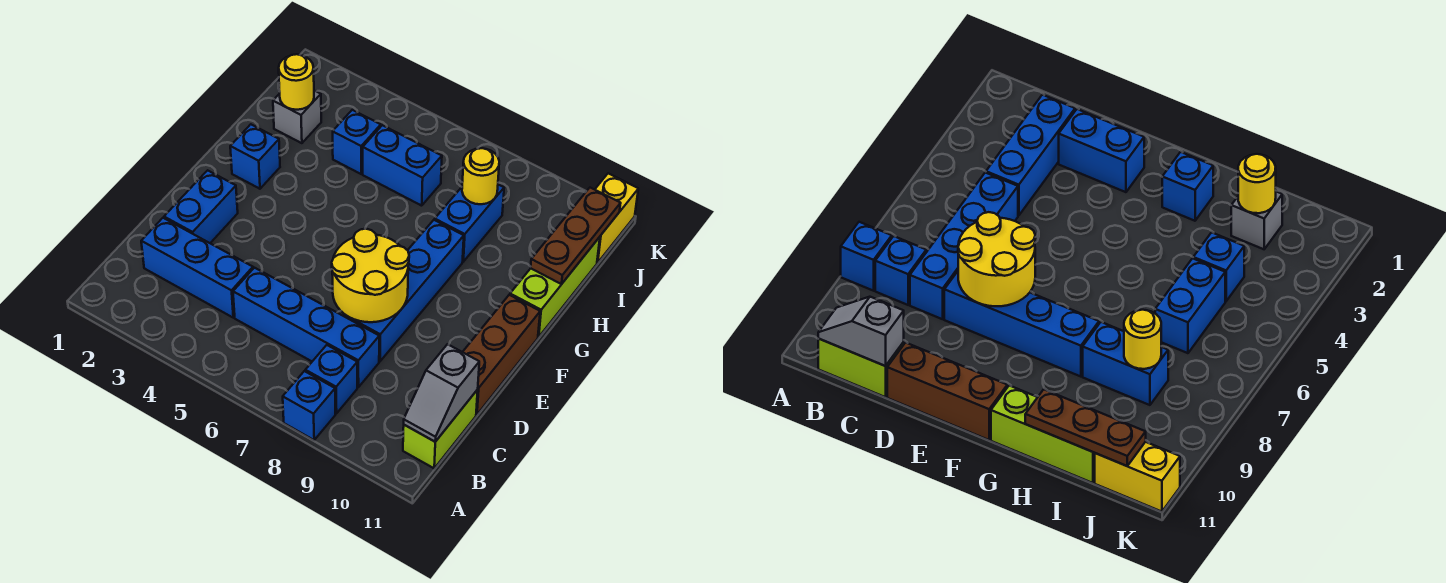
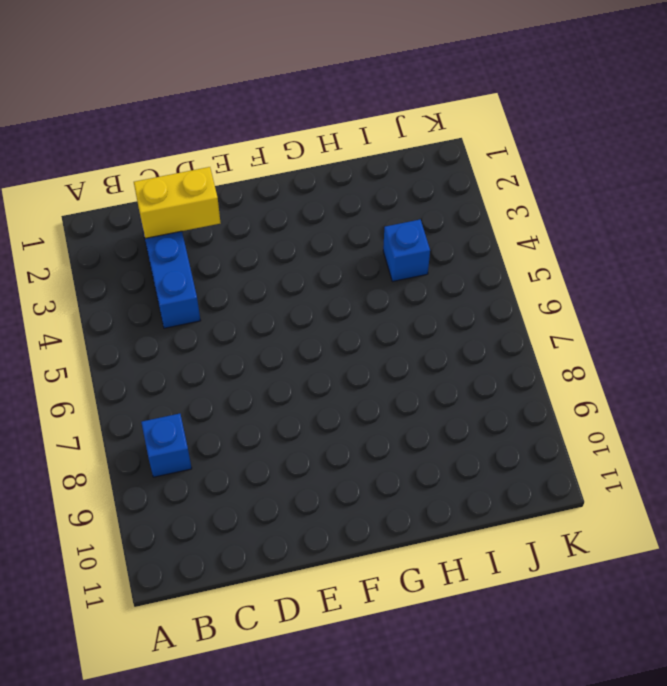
yellow 1x2 brick [134,167,220,238] -> yellow 1x2 brick moved to [595,173,638,263]
none -> blue 1x1 brick [283,371,335,440]
none -> lime 1x2 brick [403,390,478,468]
none -> blue 1x4 brick [233,268,379,387]

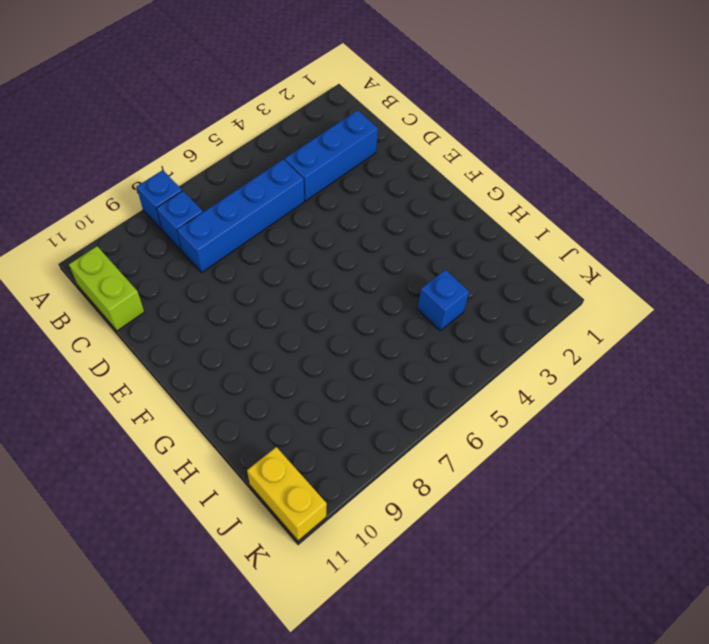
none -> blue 1x2 brick [164,170,238,243]
none -> blue 1x4 brick [350,220,464,361]
none -> brown 1x3 brick [463,295,540,415]

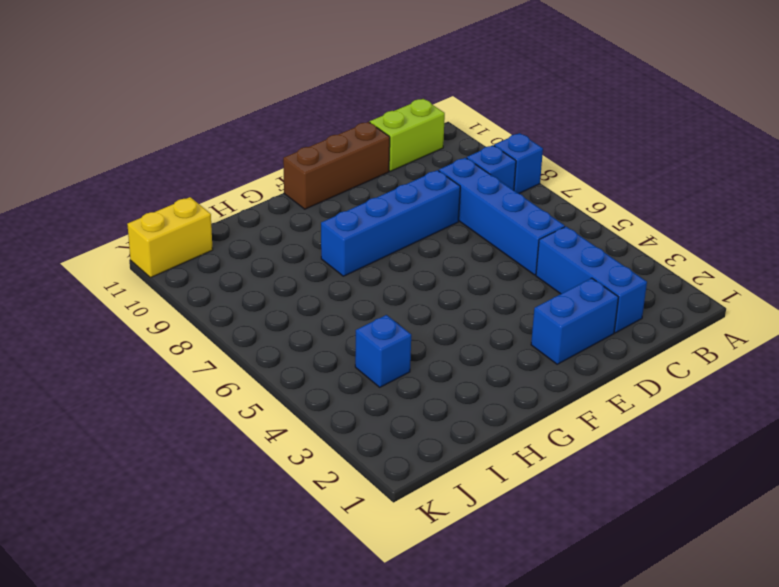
none -> blue 1x1 brick [230,124,280,189]
none -> lime 1x3 brick [510,237,600,337]
none -> blue 1x2 brick [435,185,504,262]

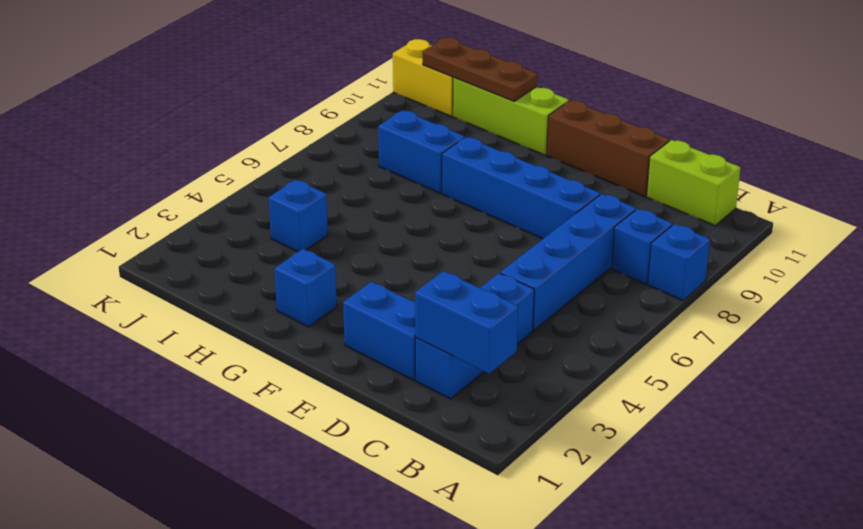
blue 1x2 brick [415,271,518,374] -> blue 1x2 brick turned to [363,125,442,206]
none -> grey 1x1 brick [273,91,321,143]
none -> grey 1x2 slope [404,344,479,442]
none -> yellow 2x2 round brick [332,229,409,322]

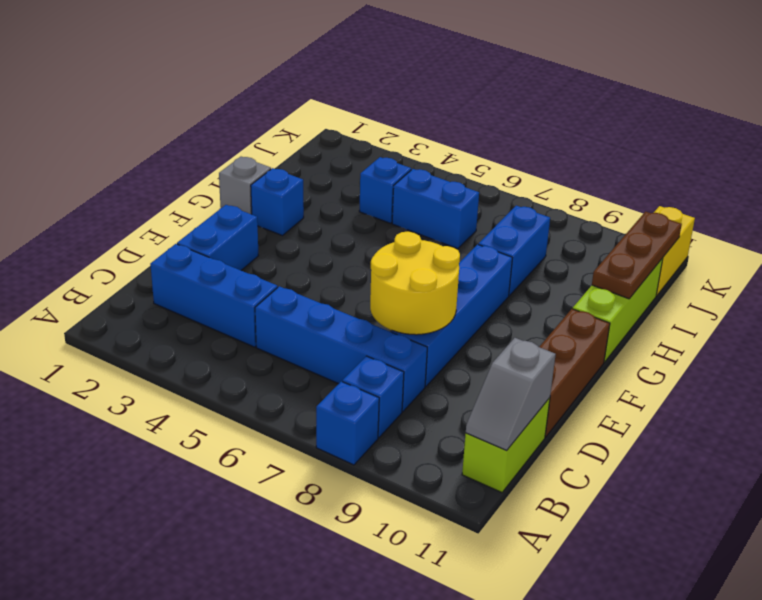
grey 1x1 brick [219,157,271,214] -> grey 1x1 brick moved to [273,91,321,143]
none -> yellow 1x1 round brick [279,54,314,110]
none -> yellow 1x1 round brick [462,148,499,204]

